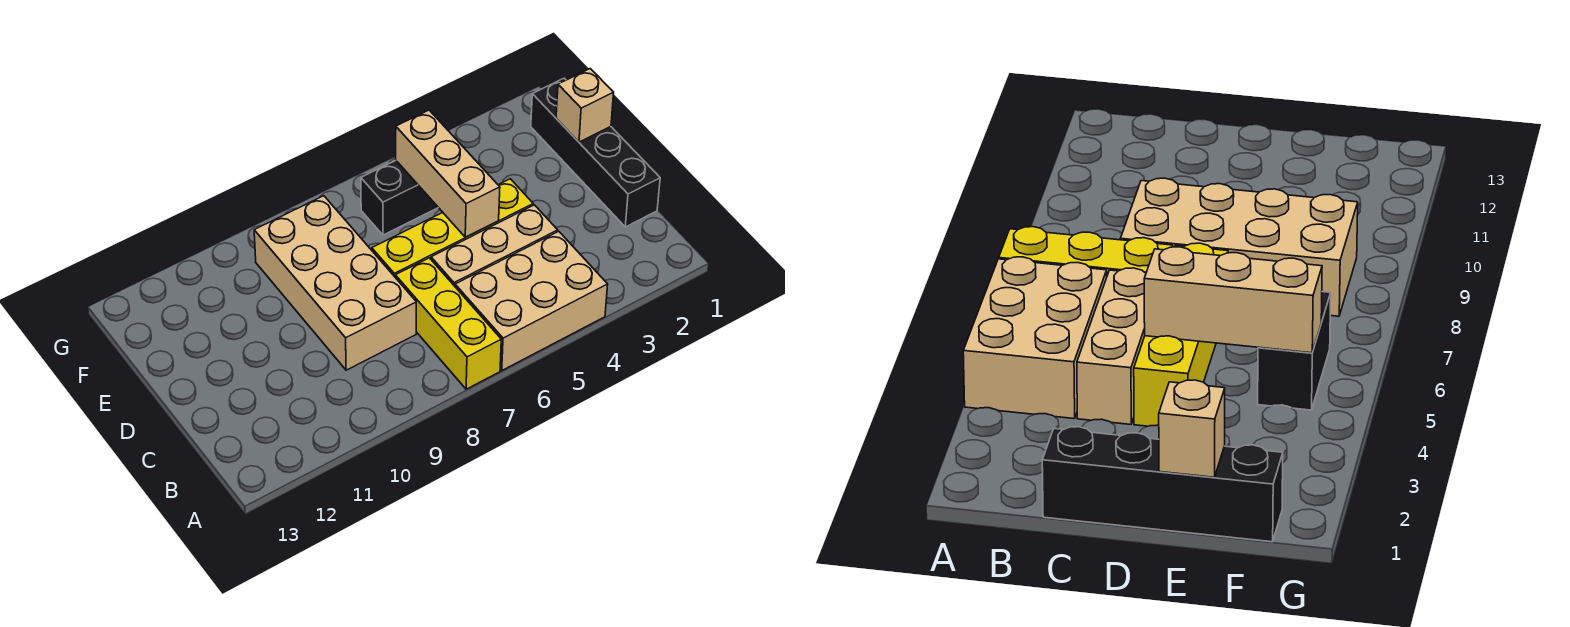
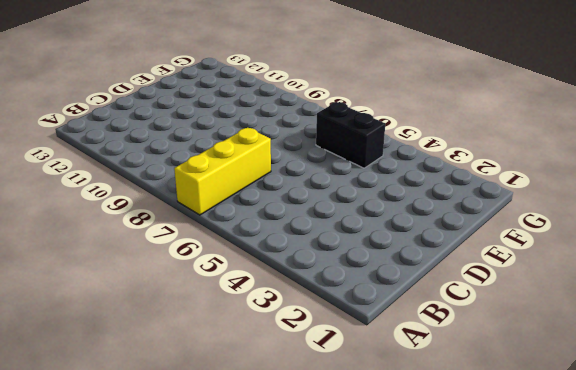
none -> tan 2x3 brick [455,231,608,370]
none -> black 1x4 brick [531,78,660,227]

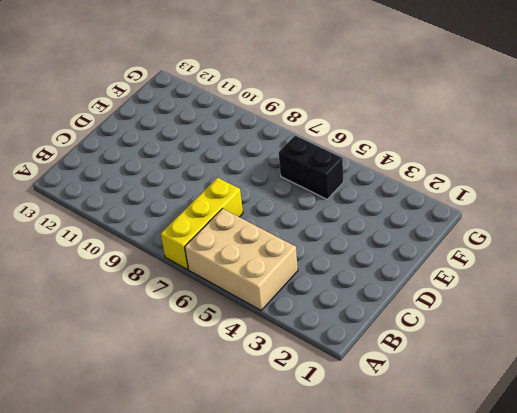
none -> black 1x4 brick [531,78,660,227]
none -> tan 1x3 brick [431,205,558,286]

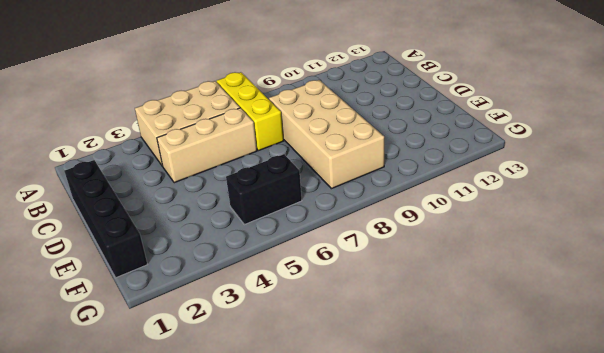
none -> yellow 1x4 brick [372,179,533,277]
none -> tan 1x3 brick [396,110,500,237]

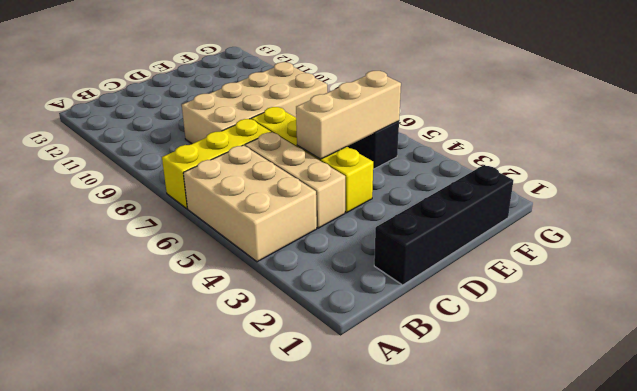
none -> tan 1x1 brick [556,69,614,142]

